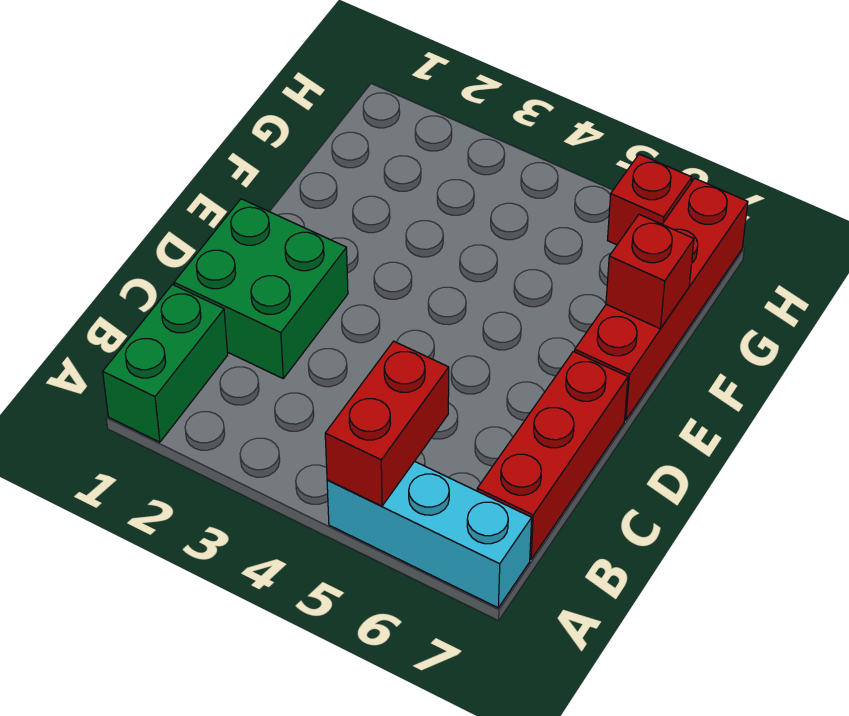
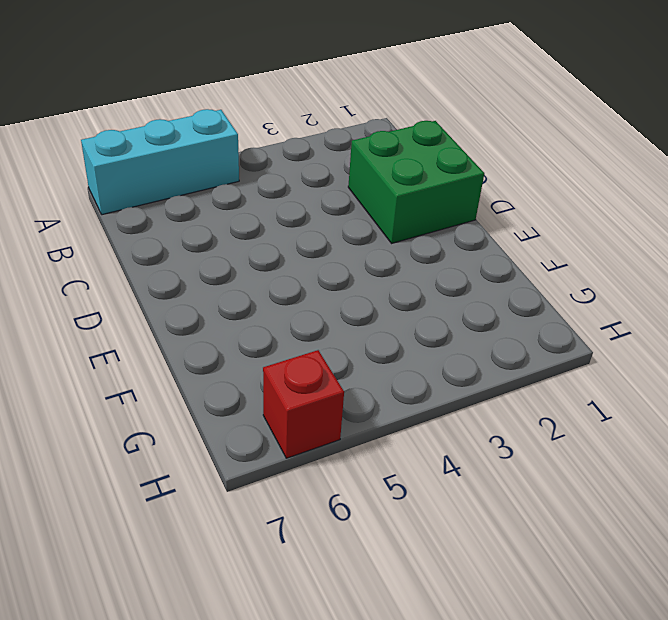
none -> green 1x2 brick [103,285,228,442]
none -> red 1x3 brick [477,351,628,559]

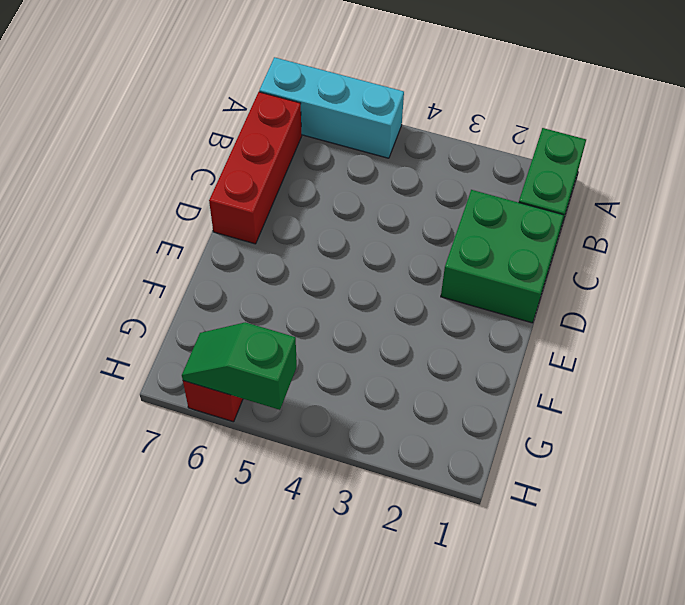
green 1x2 slope [182,322,297,410] -> none
none -> red 1x4 brick [575,178,748,420]
none -> red 1x2 brick [325,341,449,506]

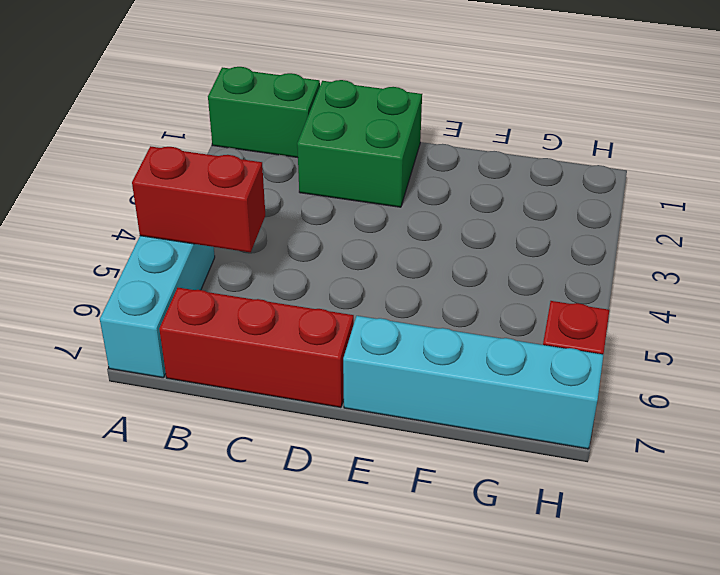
cyan 1x4 brick [343,316,604,449] -> red 1x4 brick [575,178,748,420]
none -> red 1x1 brick [606,214,694,329]

